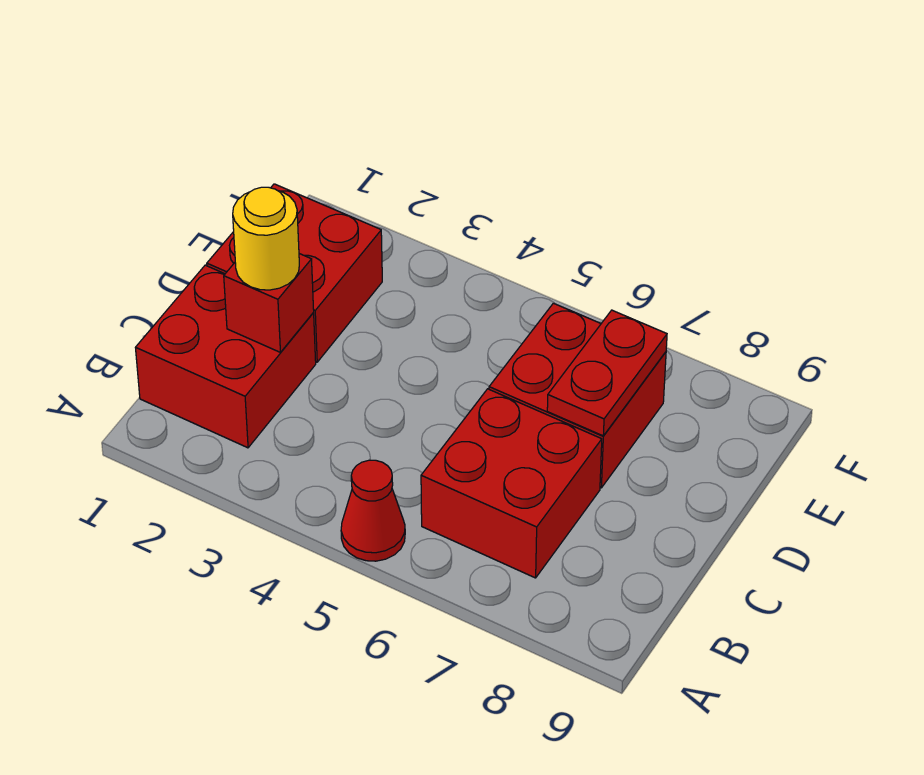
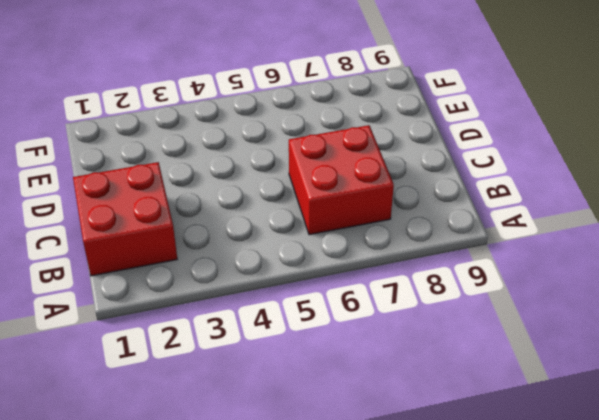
none -> red 1x1 cone [341,460,405,561]
none -> red 2x2 brick [207,184,382,362]

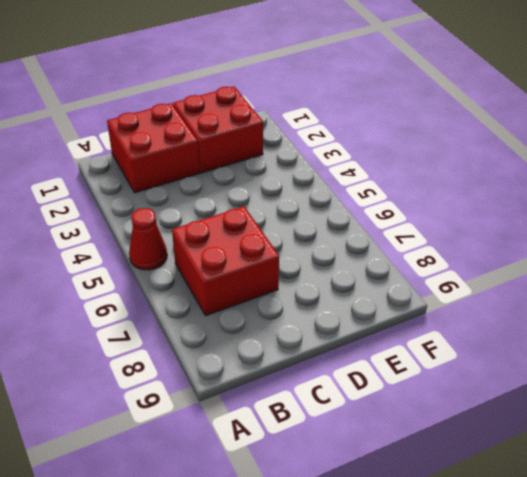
none -> red 2x2 brick [489,303,666,488]
none -> red 1x1 brick [224,254,314,352]

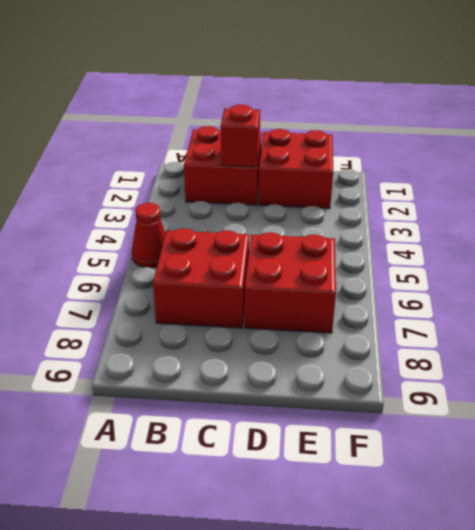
none -> red 1x2 plate [547,310,667,436]
none -> yellow 1x1 round brick [233,187,299,290]

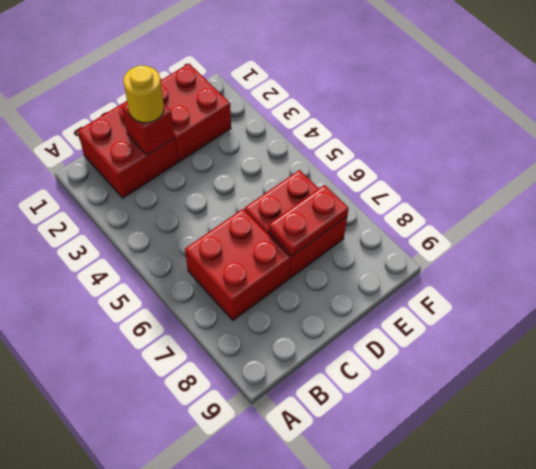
none -> red 1x1 cone [341,460,405,561]

